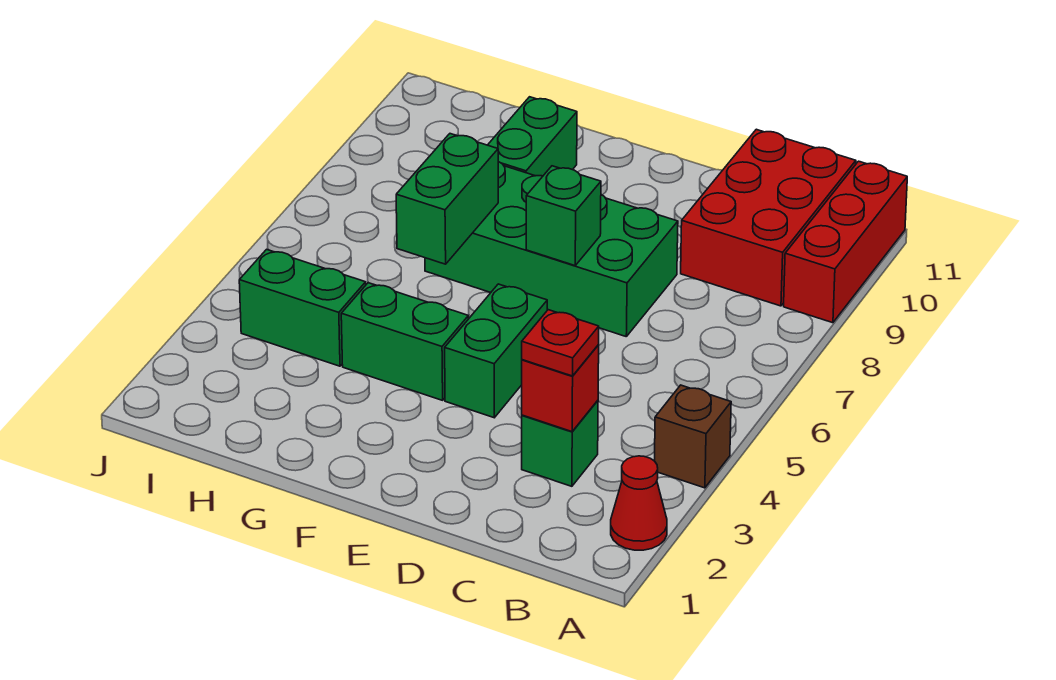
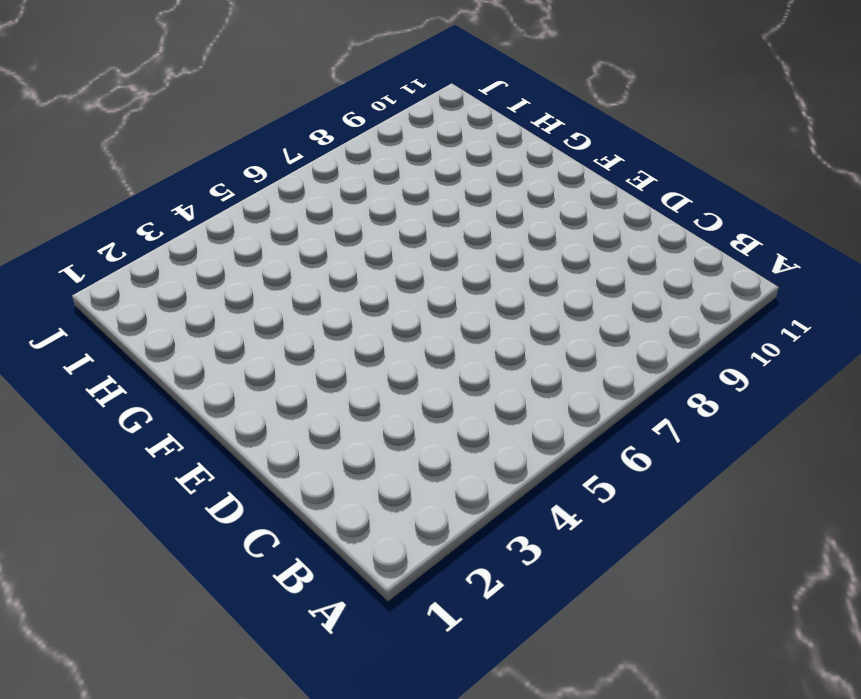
none -> red 1x1 cone [611,456,667,550]
none -> brown 1x1 brick [654,385,731,488]
none -> red 1x3 brick [784,161,907,323]

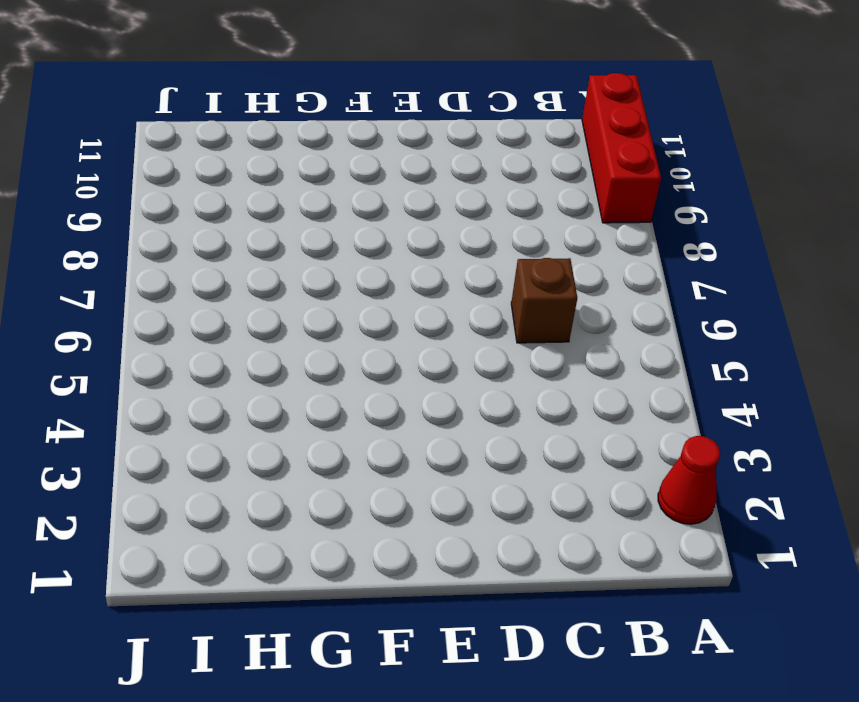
brown 1x1 brick [511,258,577,343] -> brown 1x1 brick moved to [654,385,731,488]
none -> red 2x3 brick [681,129,856,306]
none -> green 1x1 brick [522,400,598,486]
none -> green 2x4 brick [425,162,678,336]

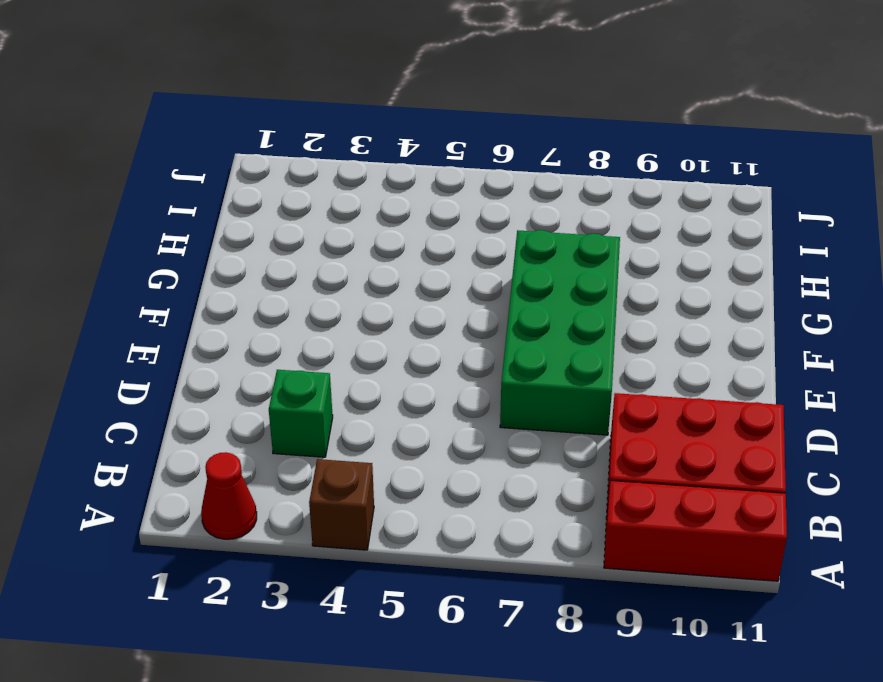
none -> green 1x2 brick [445,284,547,418]
none -> green 1x2 brick [341,283,468,400]
none -> green 1x2 brick [488,97,577,176]

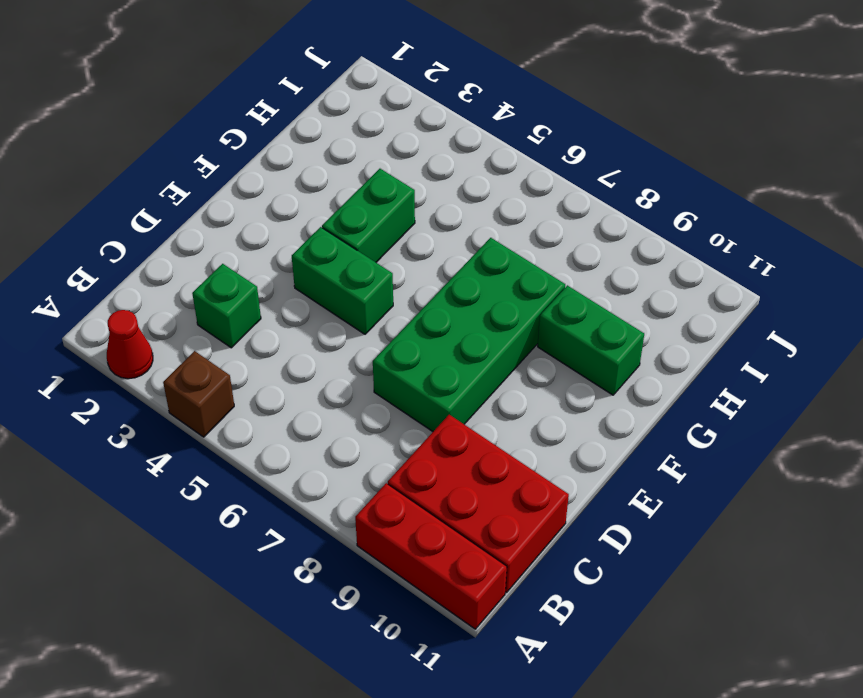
none -> green 1x2 brick [239,249,366,366]
none -> red 1x1 brick [522,345,599,432]
none -> green 1x1 brick [526,166,601,266]

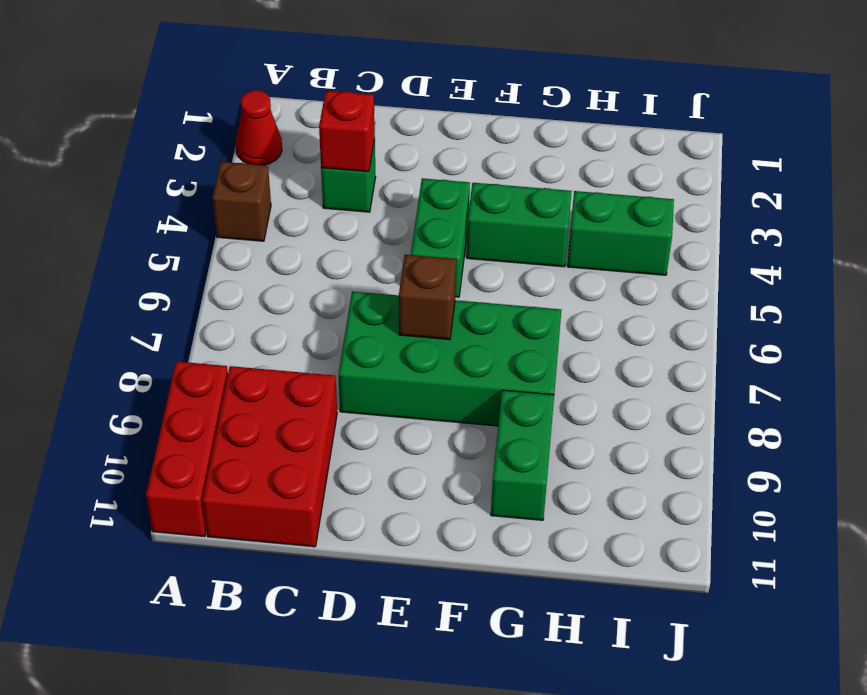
brown 1x1 brick [399,255,456,340] -> green 1x1 brick [526,166,601,266]
none -> green 1x2 brick [396,134,498,264]
none -> red 1x1 plate [522,310,599,376]

